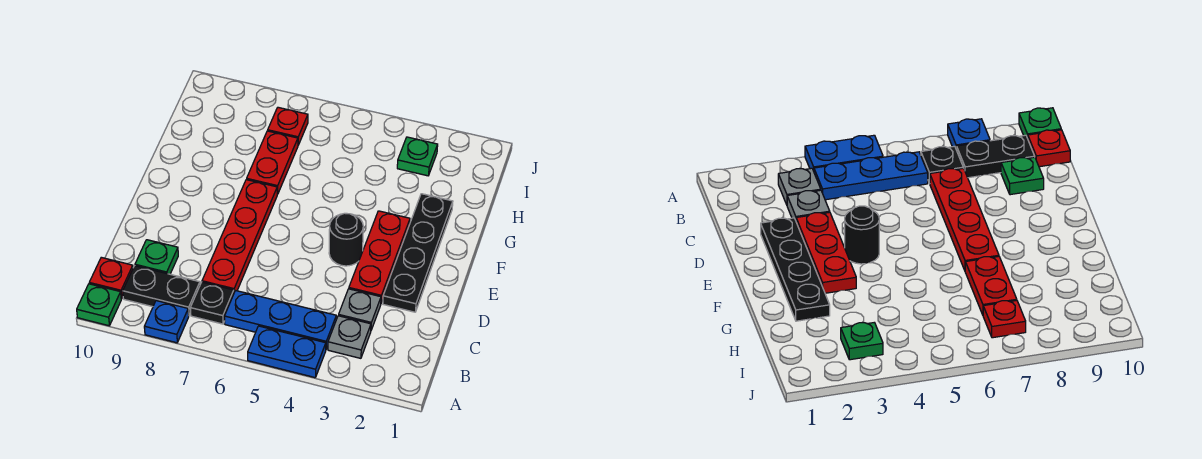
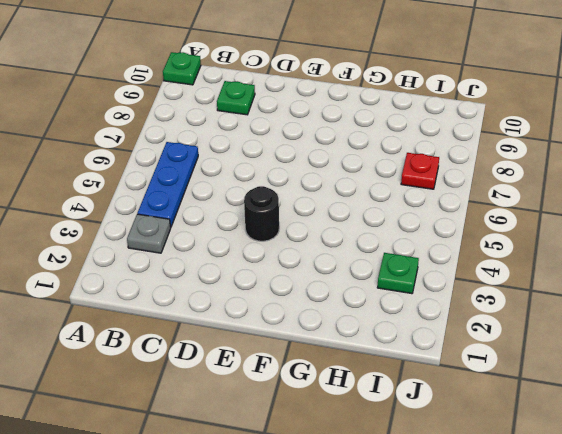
none -> blue 1x2 plate [248,326,326,378]
none -> blue 1x1 plate [144,301,189,343]
none -> black 1x1 plate [190,282,234,324]

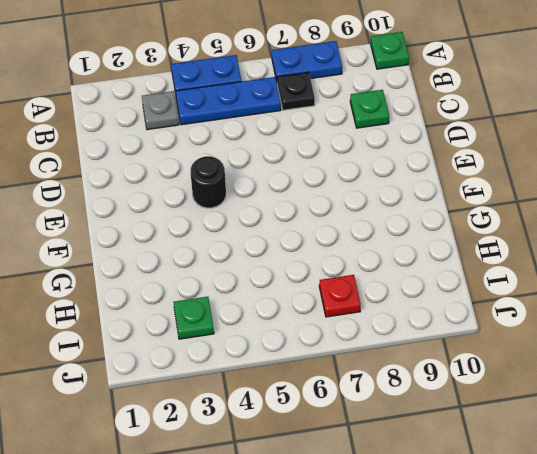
blue 1x2 plate [272,41,342,81] -> blue 1x1 plate [144,301,189,343]
none -> black 1x2 plate [123,266,200,315]
none -> red 1x1 plate [89,257,133,299]
none -> grey 1x1 plate [339,289,381,330]

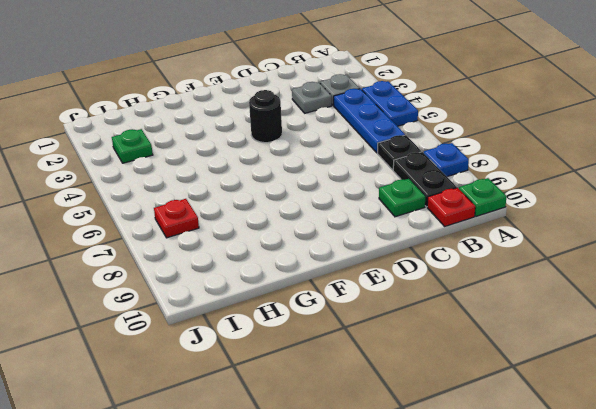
none -> red 1x4 plate [202,180,277,292]
none -> black 1x4 plate [383,194,453,312]
none -> red 1x3 plate [349,211,410,303]

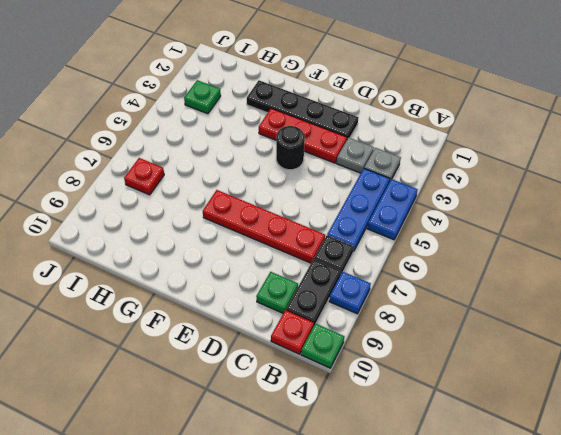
none -> red 1x2 plate [247,131,298,194]

